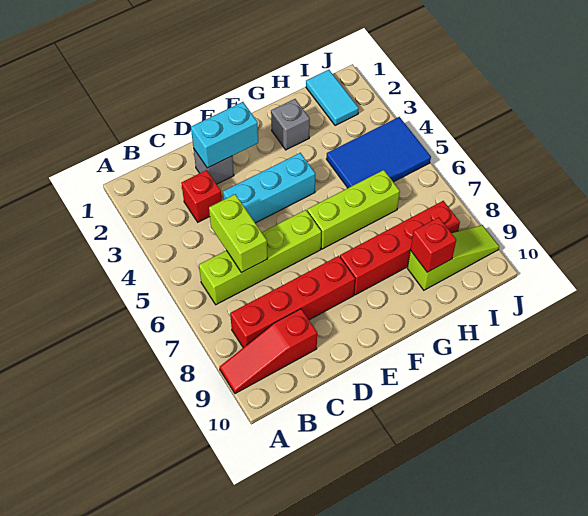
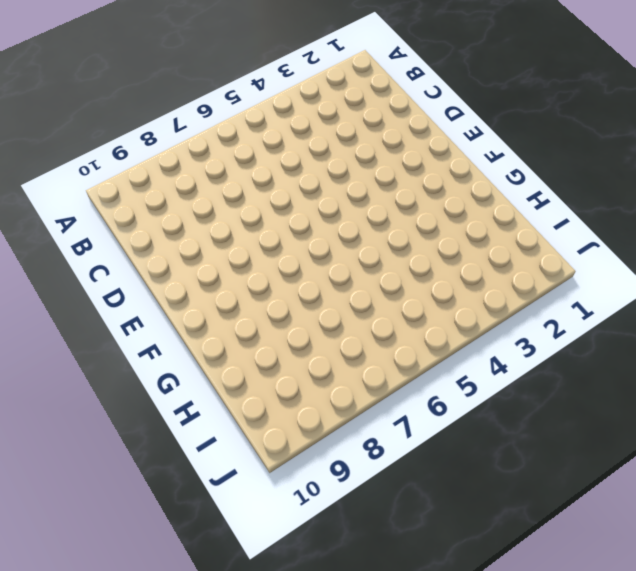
none -> red 1x3 slope [219,309,317,394]
none -> lime 1x4 brick [199,210,321,305]
none -> red 1x4 brick [230,256,355,347]

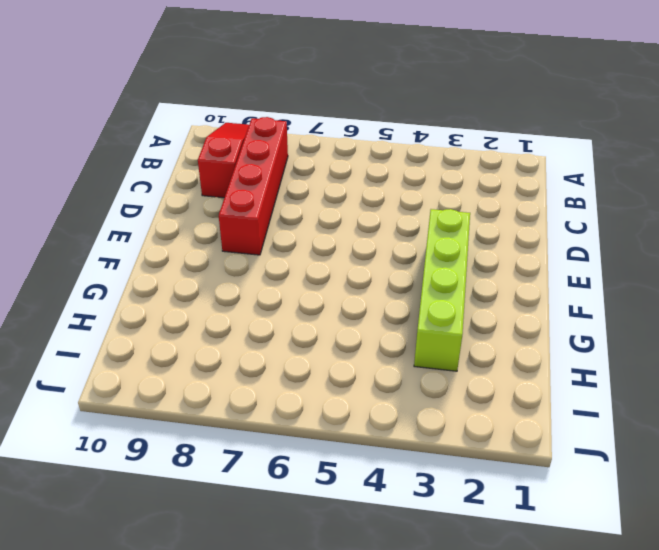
lime 1x4 brick [414,209,470,371] -> lime 1x4 brick moved to [199,210,321,305]
none -> red 1x1 brick [181,170,222,222]
none -> grey 1x1 brick [194,150,234,184]
none -> cyan 1x3 brick [223,153,315,223]

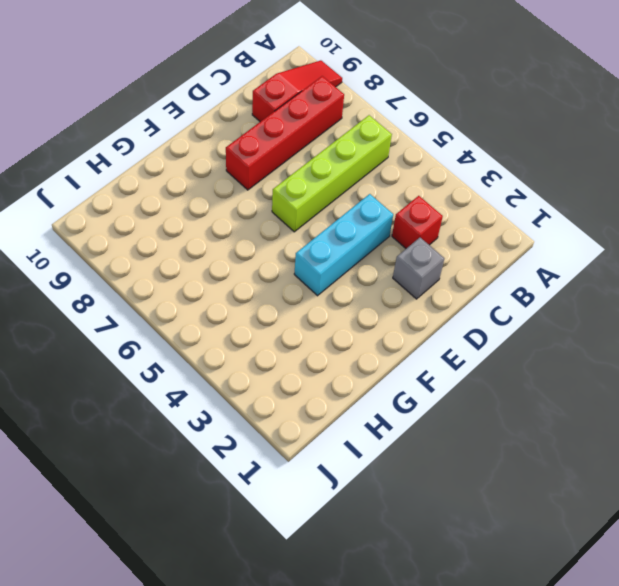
none -> lime 1x3 brick [307,170,400,249]
none -> red 1x4 brick [340,201,460,295]
none -> grey 1x1 brick [271,99,310,150]

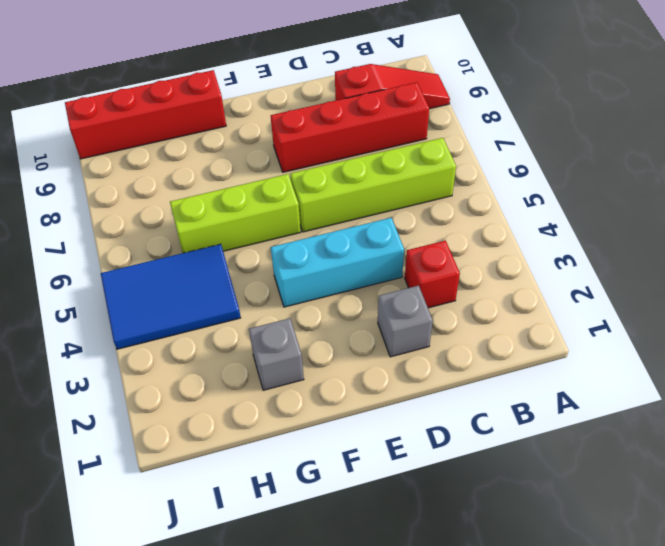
red 1x4 brick [65,70,226,159] -> red 1x4 brick moved to [340,201,460,295]
none -> lime 1x3 slope [407,225,499,290]
none -> cyan 1x2 tile [306,70,359,126]
none -> lime 1x2 brick [209,194,268,273]

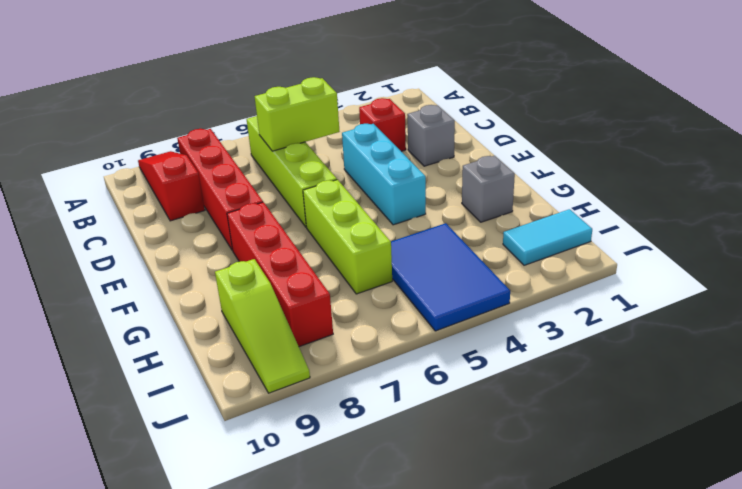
none -> cyan 1x2 brick [191,102,258,168]
none -> red 1x1 brick [410,217,456,272]

